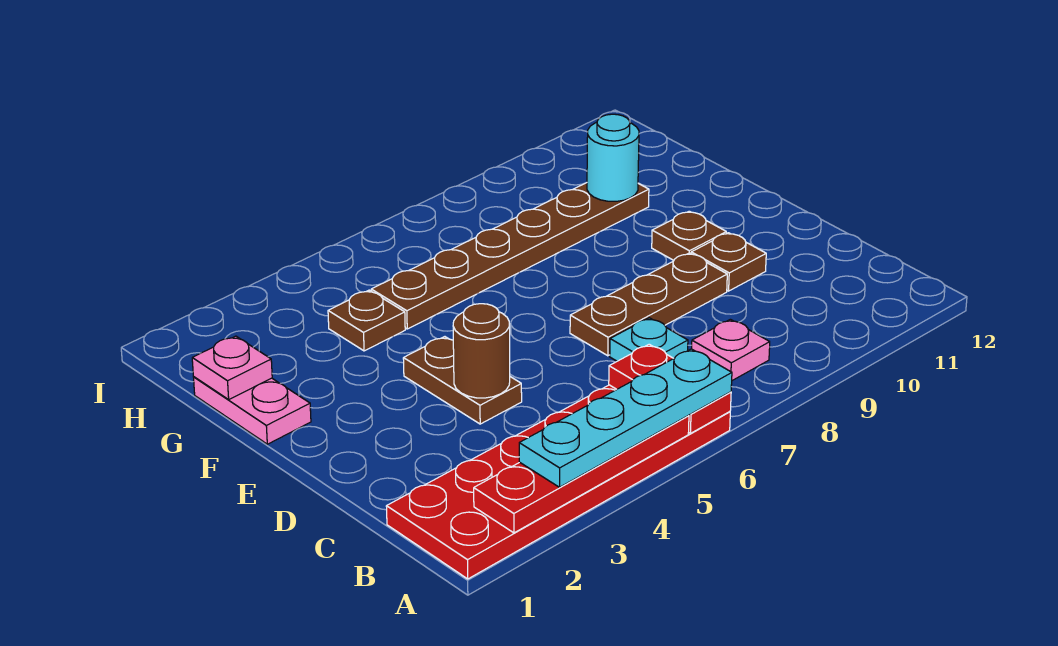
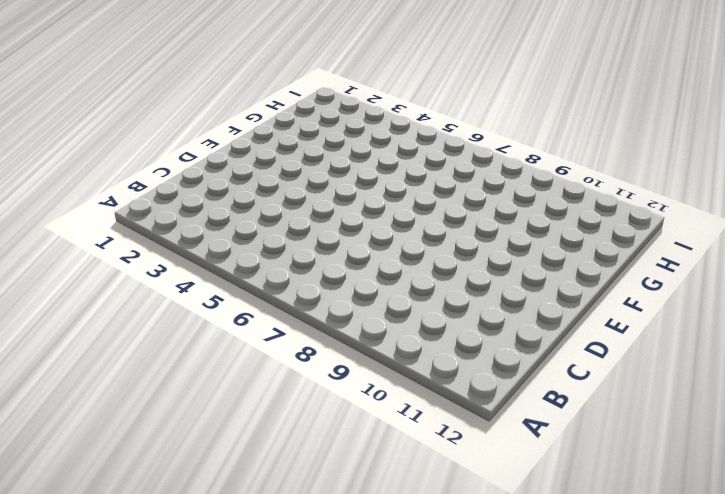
none -> red 2x6 plate [386,385,730,579]
none -> pink 1x1 plate [692,319,770,380]
none -> cyan 1x1 plate [610,318,688,361]

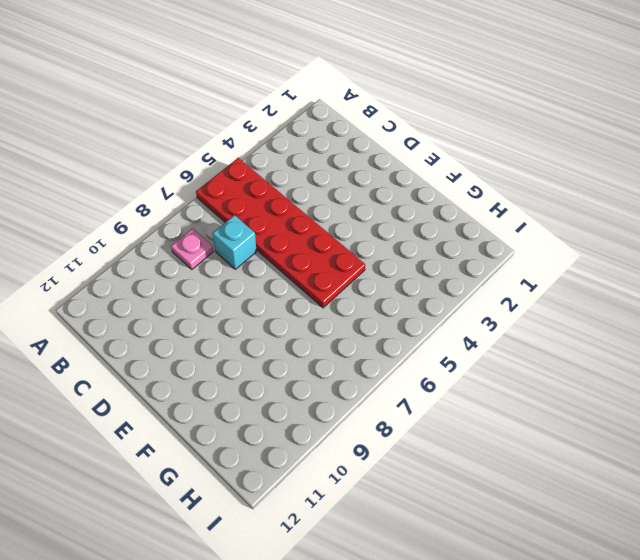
red 2x6 plate [196,158,365,308] -> red 2x6 plate turned to [386,385,730,579]
cyan 1x1 brick [213,215,257,269] -> cyan 1x1 plate [610,318,688,361]
none -> brown 1x2 plate [403,337,522,424]
none -> brown 1x3 plate [570,253,727,356]
none -> brown 1x1 plate [691,233,766,291]

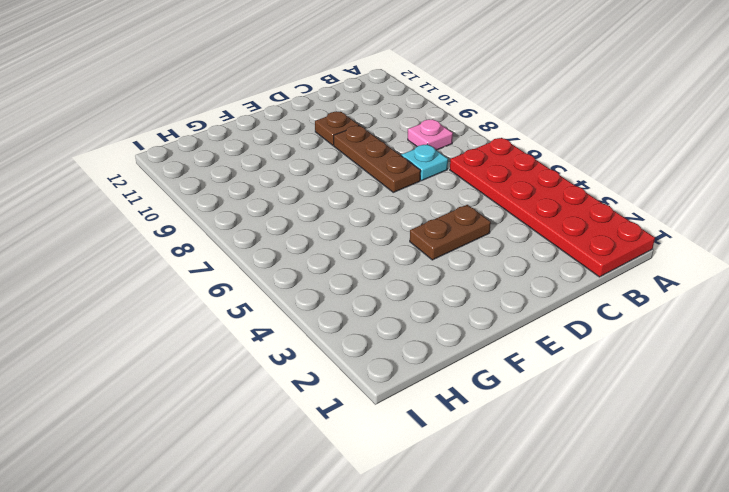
none -> brown 1x1 plate [652,211,726,260]
none -> pink 1x2 plate [194,377,311,444]
none -> brown 1x1 plate [328,290,405,351]

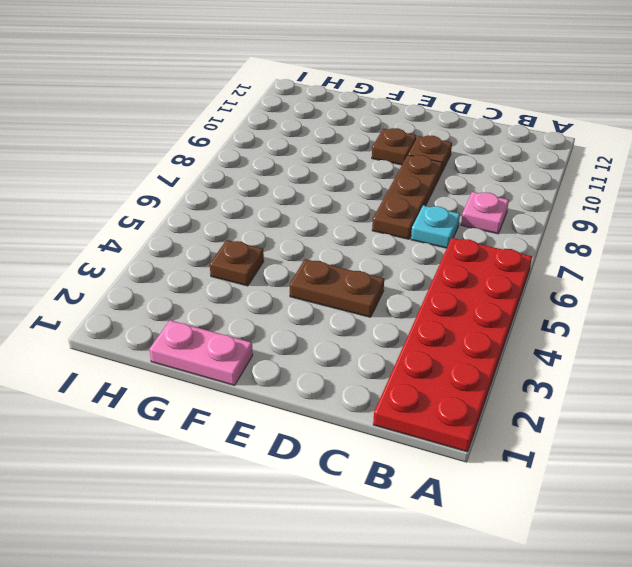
none -> brown 1x6 plate [371,183,649,329]
none -> red 1x4 plate [474,416,689,533]
none -> red 1x2 plate [609,344,731,433]

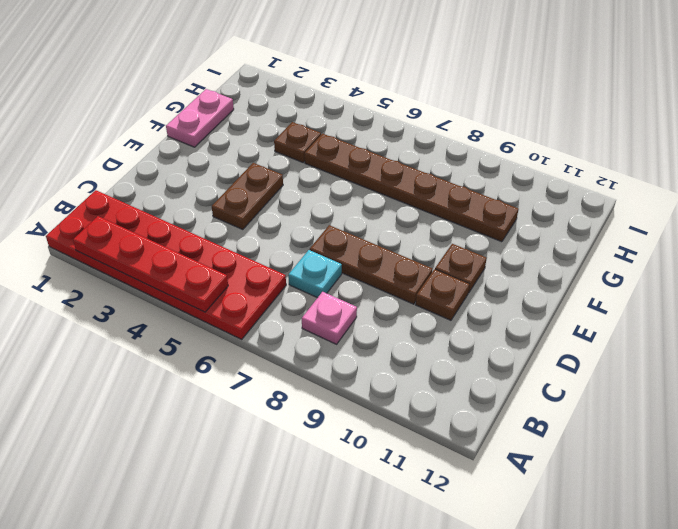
none -> red 1x2 plate [609,344,731,433]
none -> brown 1x1 round brick [453,304,510,398]
none -> pink 1x1 plate [192,336,272,399]

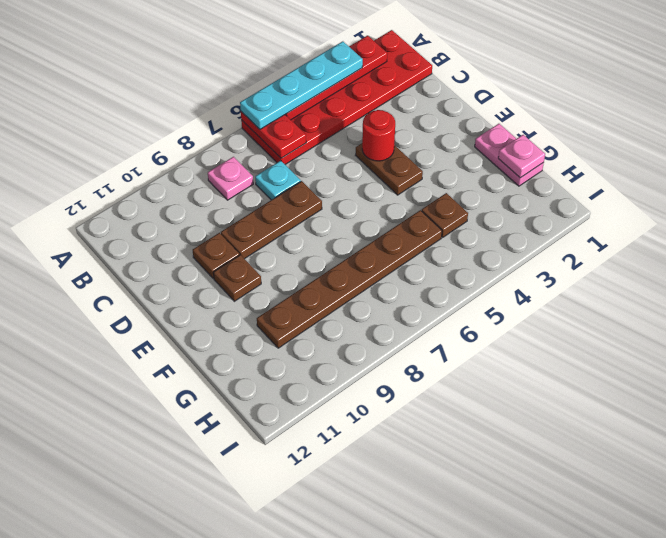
red 1x1 round brick [362,110,395,161] -> brown 1x1 round brick [453,304,510,398]
none -> cyan 1x1 round brick [587,114,639,201]

